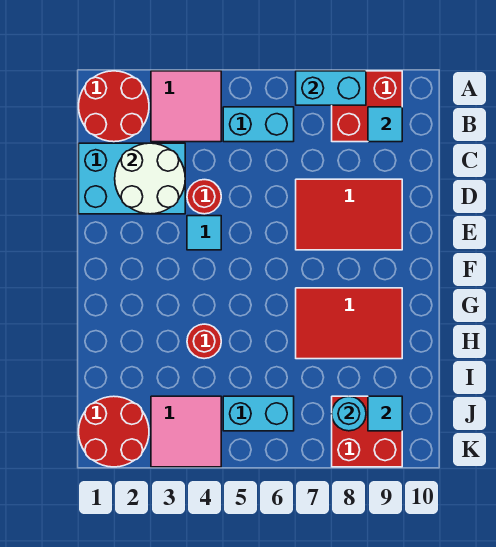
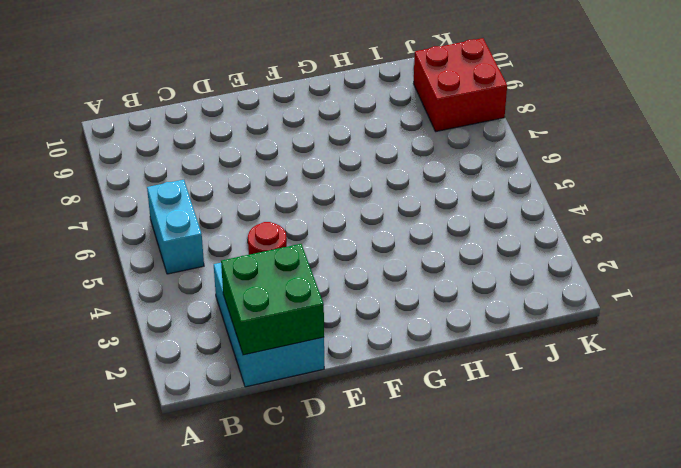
green 2x2 brick [221,244,324,355] -> white 2x2 round brick [115,143,185,214]
none -> red 2x2 round brick [79,71,149,142]
none -> pink 2x2 tile [151,71,221,142]
none -> red 2x2 brick [332,71,402,142]

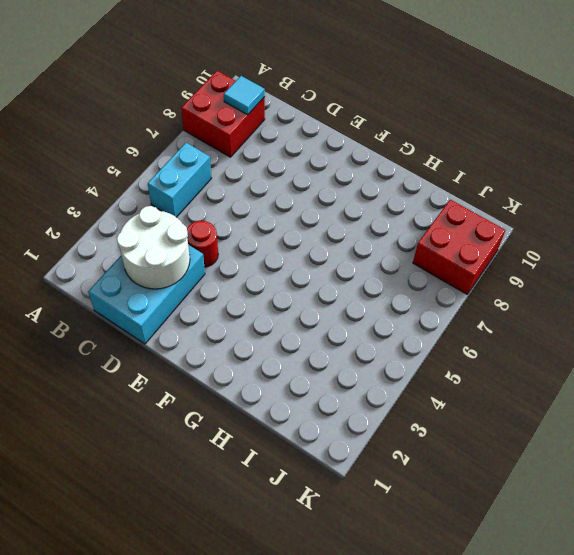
none -> red 2x2 round brick [79,71,149,142]
none -> pink 2x2 tile [151,71,221,142]
none -> red 2x3 tile [296,179,402,250]

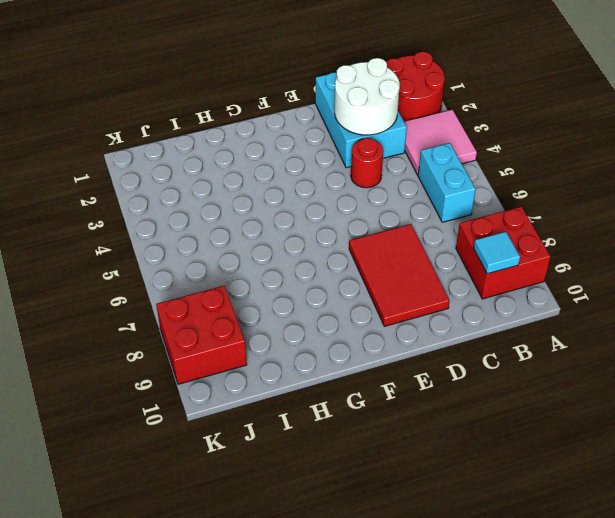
none -> cyan 1x1 tile [187,216,221,250]
none -> red 2x3 tile [296,288,402,359]
none -> red 1x1 round brick [187,324,221,359]

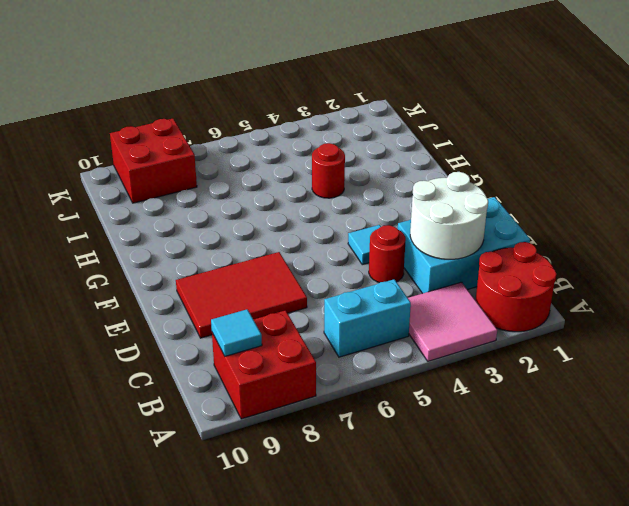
none -> red 2x3 tile [296,288,402,359]
none -> red 2x2 round brick [79,396,149,467]
none -> pink 2x2 tile [151,396,221,467]

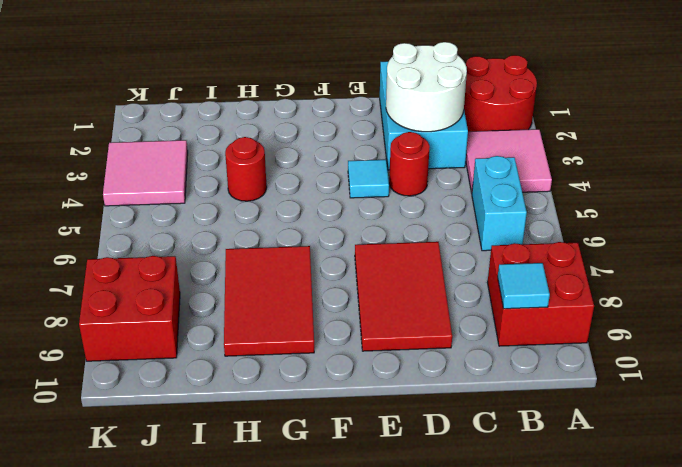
none -> red 2x2 round brick [79,396,149,467]
none -> cyan 1x2 brick [223,396,294,431]
none -> cyan 1x2 brick [296,71,366,105]

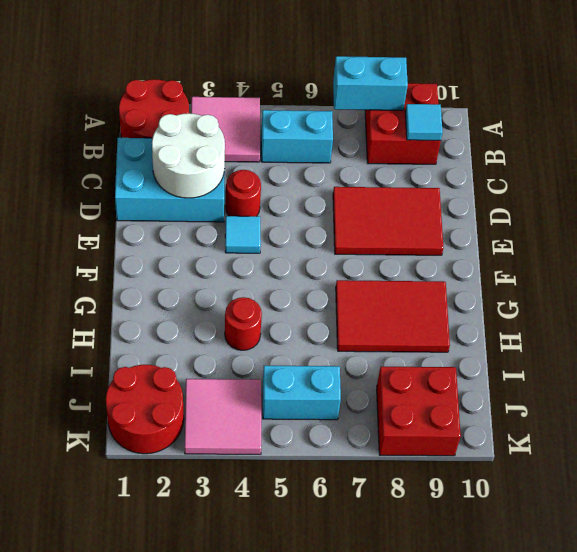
none -> cyan 1x1 round brick [332,396,366,431]
none -> cyan 1x1 tile [368,396,402,431]

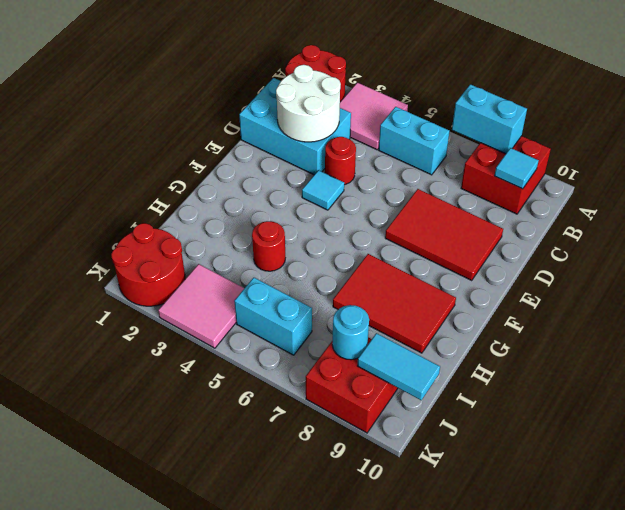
cyan 1x2 tile [358,333,440,400] -> cyan 1x1 tile [368,396,402,431]

